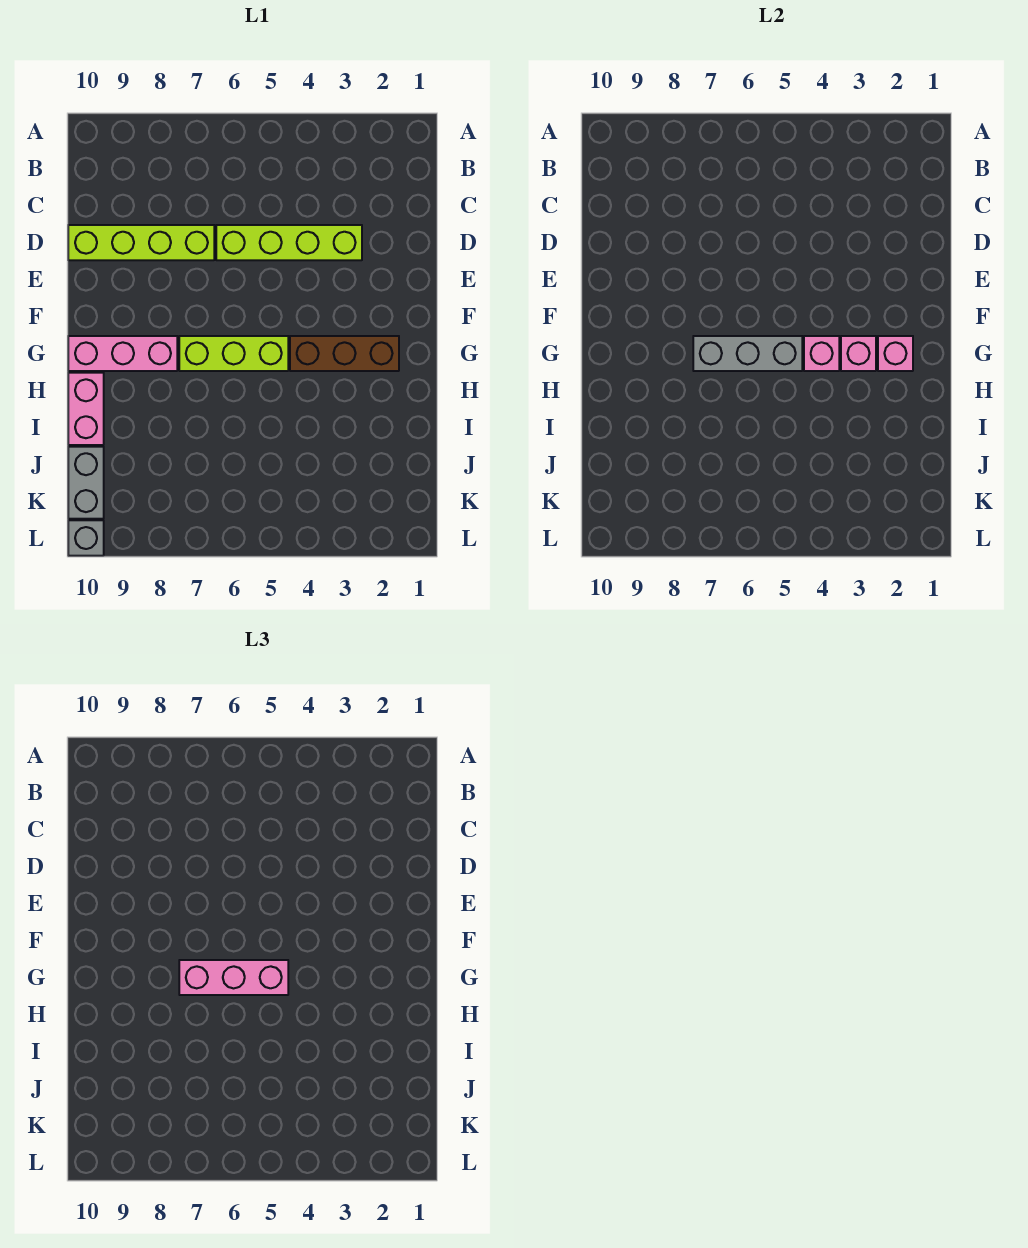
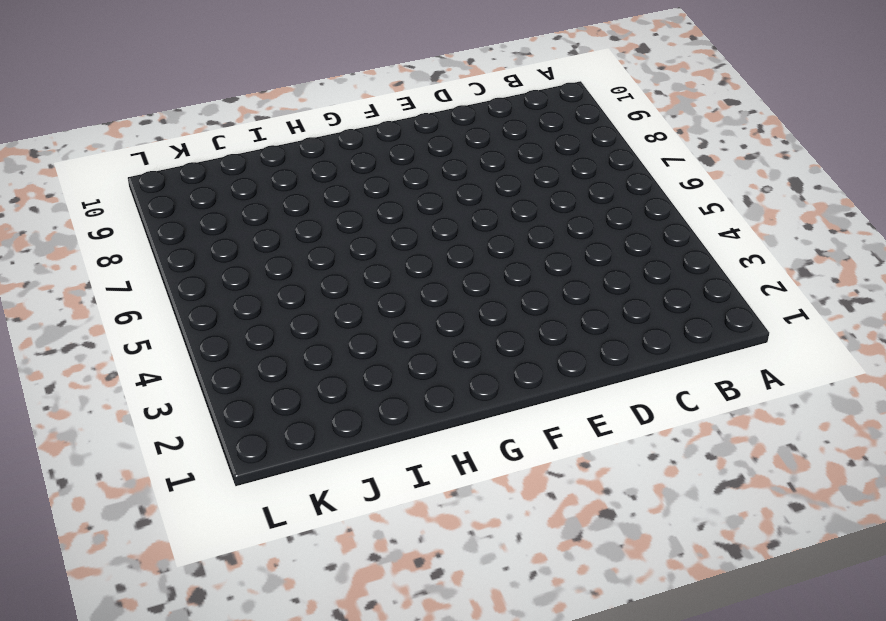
none -> lime 1x4 brick [216,225,362,260]
none -> lime 1x4 brick [68,225,214,260]
none -> brown 1x3 brick [290,336,399,371]

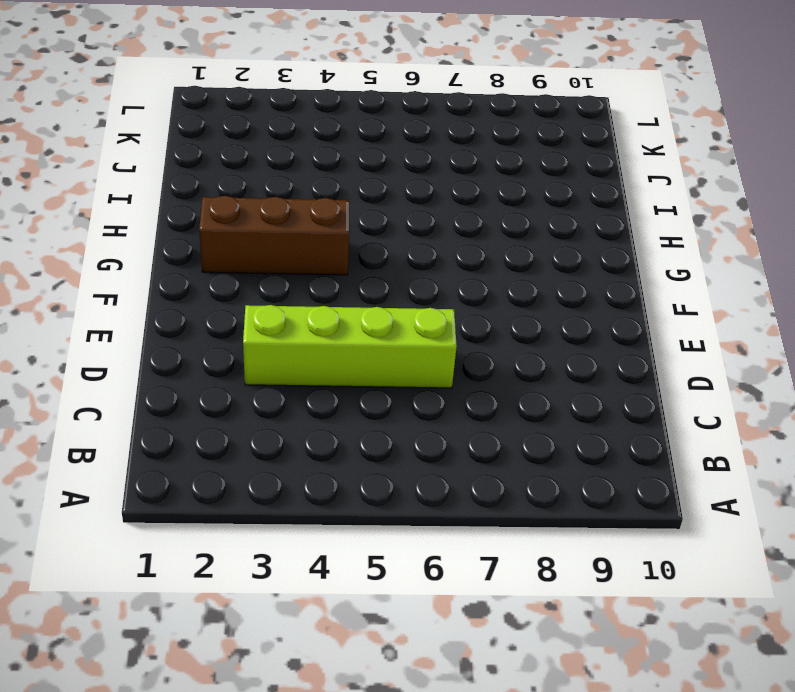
none -> lime 1x4 brick [68,225,214,260]
none -> lime 1x3 brick [179,336,288,371]
none -> pink 1x3 brick [68,336,177,371]

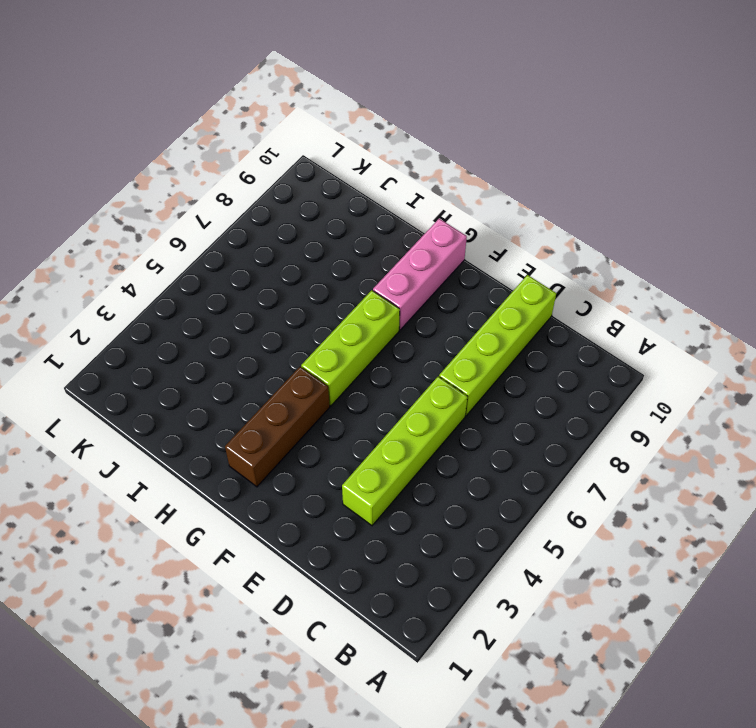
none -> pink 1x2 brick [68,373,104,445]
none -> grey 1x2 brick [68,447,104,519]
none -> grey 1x1 brick [68,520,104,556]

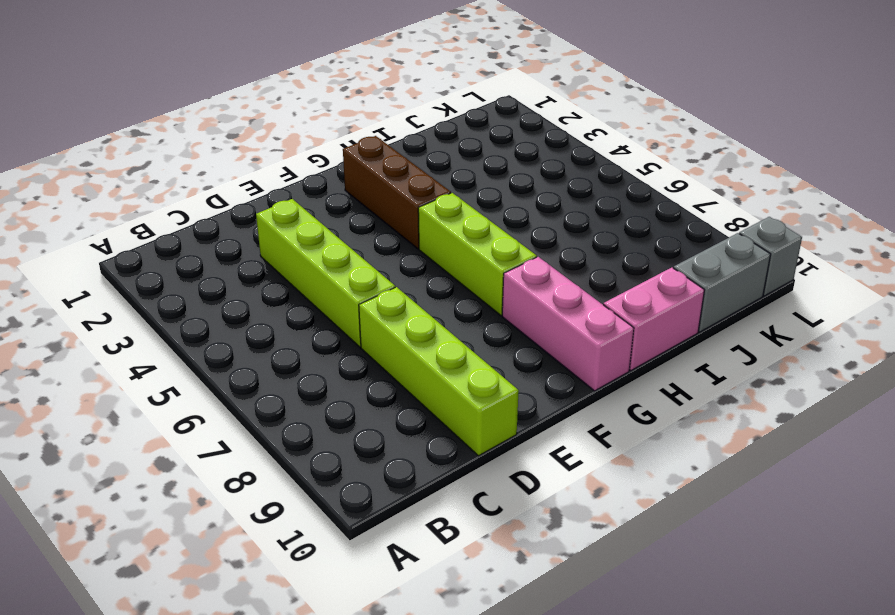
none -> pink 1x1 brick [878,336,913,371]
none -> pink 1x1 brick [841,336,876,371]
none -> pink 1x1 brick [804,336,839,371]

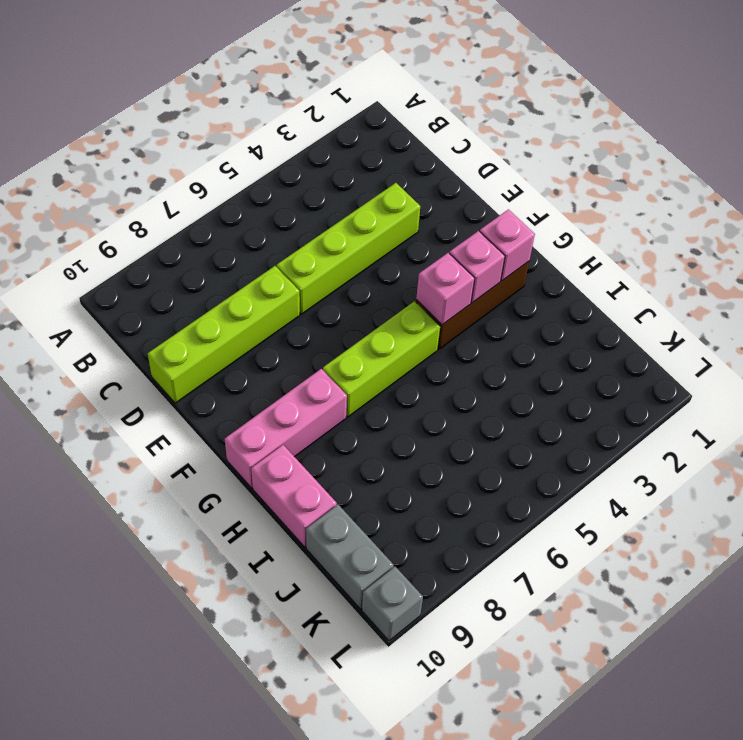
none -> grey 1x3 brick [693,336,802,371]
none -> pink 1x3 brick [179,960,288,995]

